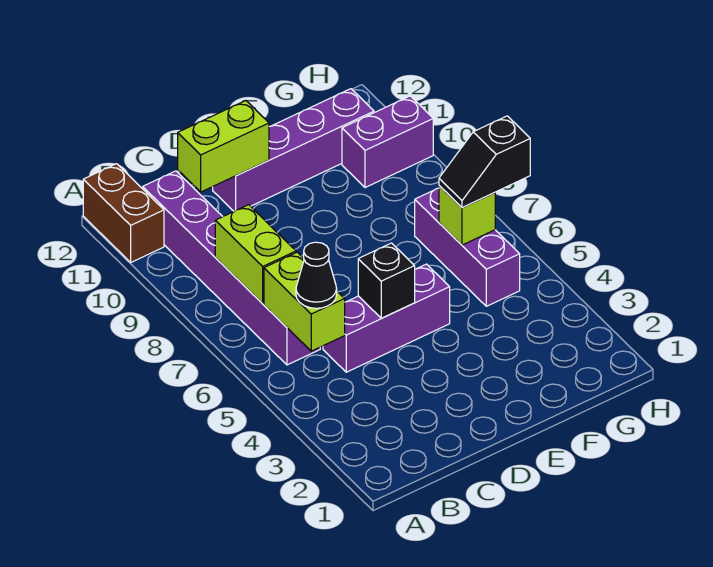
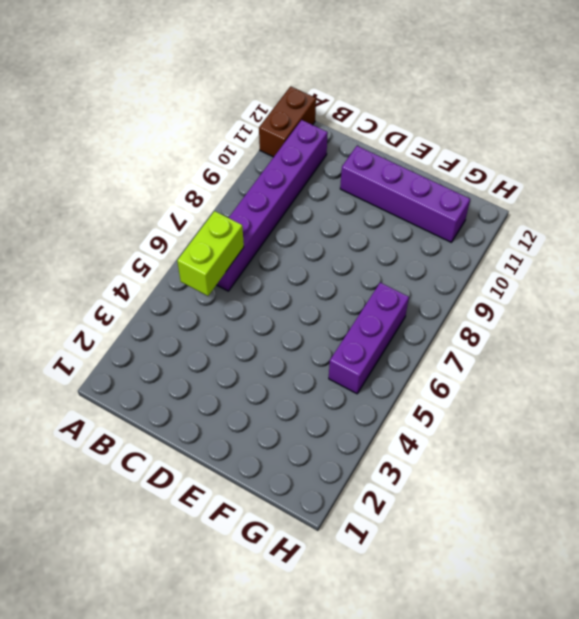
none -> purple 1x3 brick [323,264,450,372]
none -> purple 1x2 brick [342,96,433,188]
none -> lime 1x2 brick [215,205,296,304]

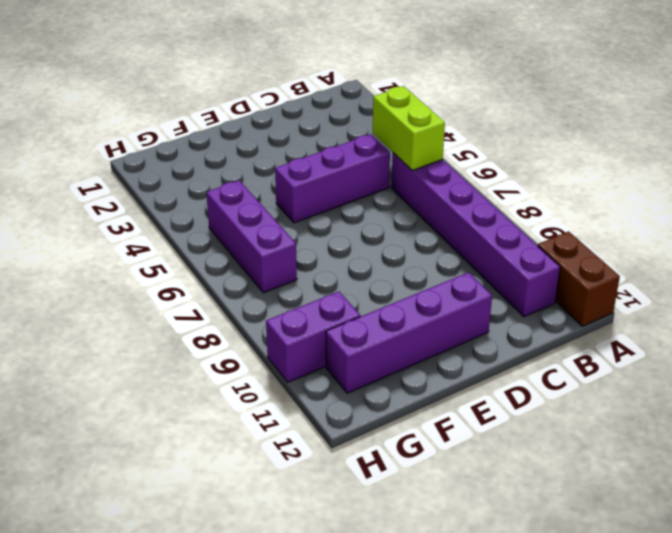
none -> lime 1x2 brick [215,205,296,304]
none -> lime 1x2 brick [178,101,269,192]
none -> black 1x1 brick [358,243,415,318]

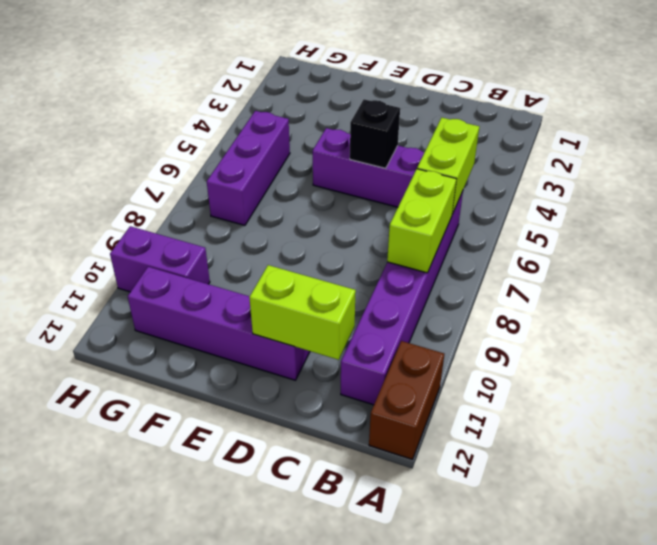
none -> lime 1x1 brick [439,186,495,245]
none -> black 1x1 cone [296,242,337,308]
none -> black 1x2 slope [439,116,530,208]

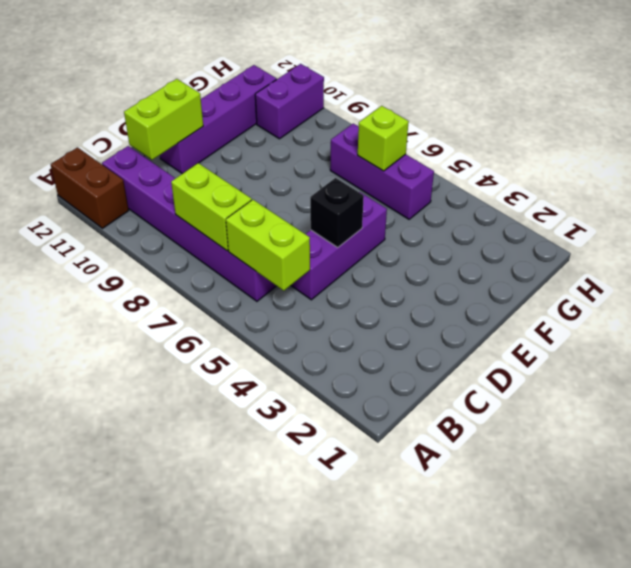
none -> black 1x1 cone [296,242,337,308]
none -> black 1x2 slope [439,116,530,208]

